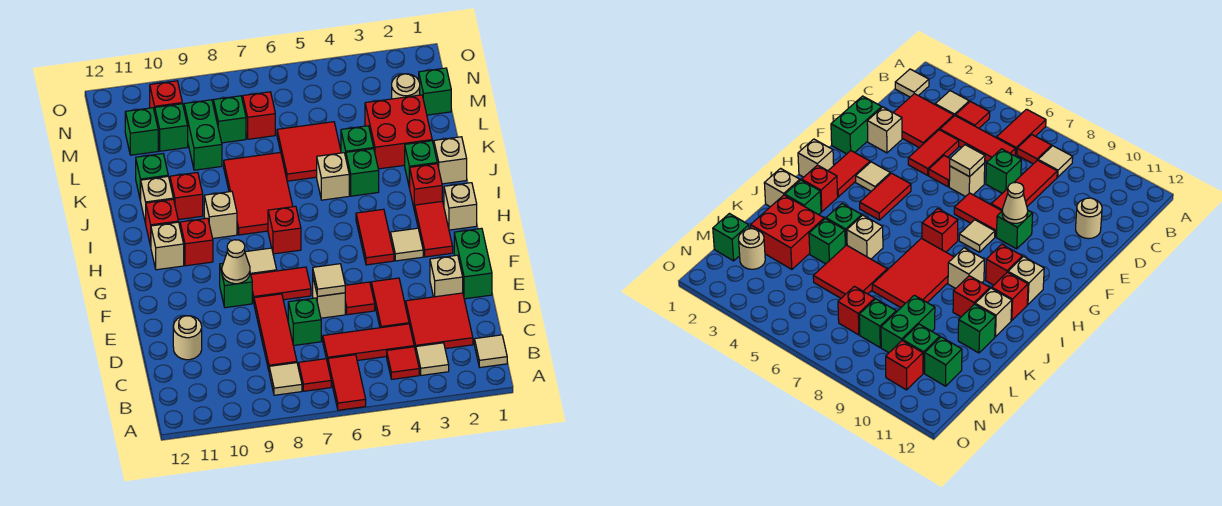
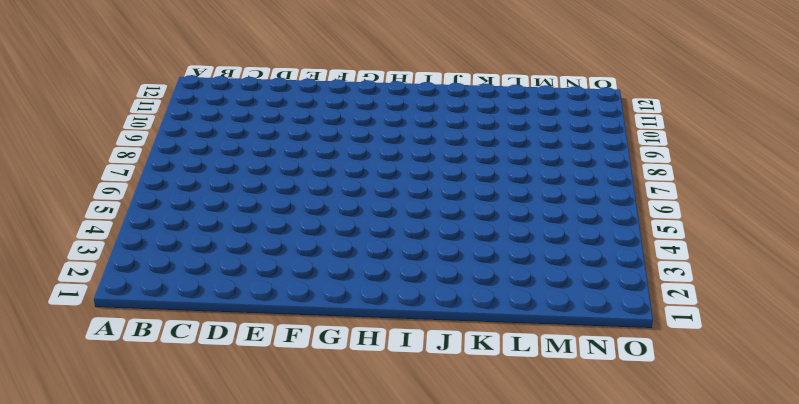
none -> red 1x2 tile [328,355,366,410]
none -> tan 1x1 tile [474,335,507,367]
none -> tan 1x1 tile [416,343,449,375]
none -> red 1x1 tile [387,347,419,379]

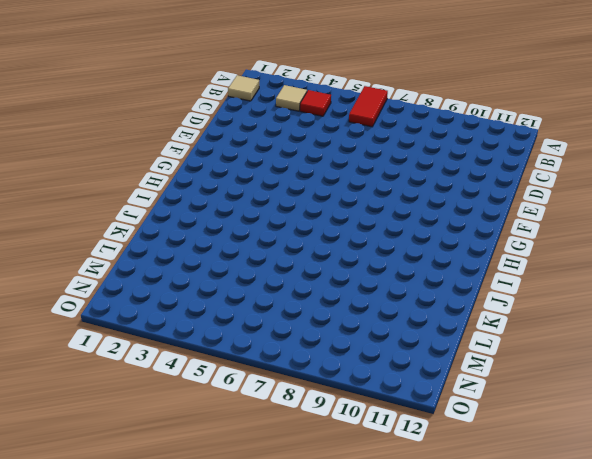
none -> red 1x1 tile [299,359,331,391]
none -> tan 1x1 tile [269,363,302,395]
none -> red 2x2 tile [406,293,473,351]
none -> red 1x3 tile [323,324,414,363]

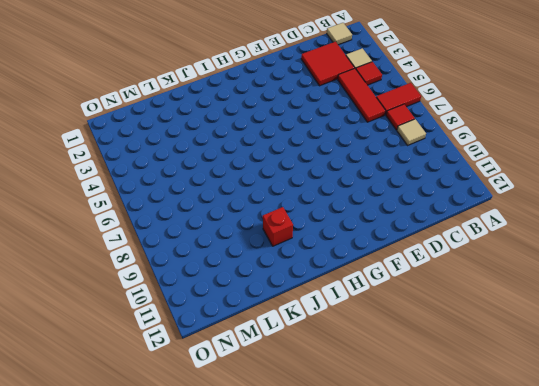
none -> red 1x3 tile [254,294,297,370]
none -> red 1x2 tile [371,278,409,328]
none -> green 1x1 brick [288,298,321,346]
none -> tan 1x1 round brick [173,316,202,360]

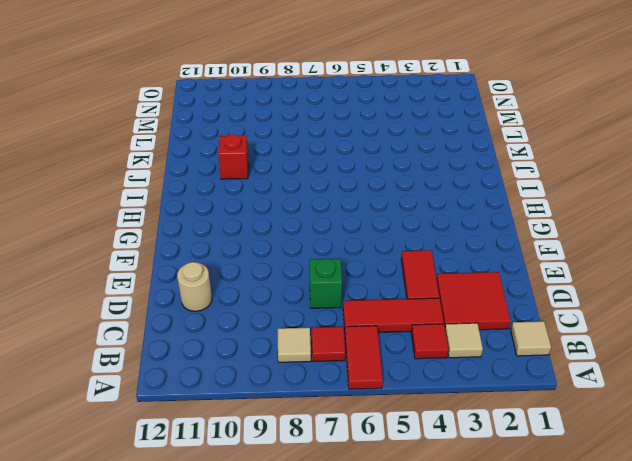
none -> red 1x3 tile [254,294,297,370]
none -> green 1x2 brick [454,228,492,299]
none -> tan 1x1 brick [430,255,463,297]
none -> red 1x1 tile [345,282,375,315]

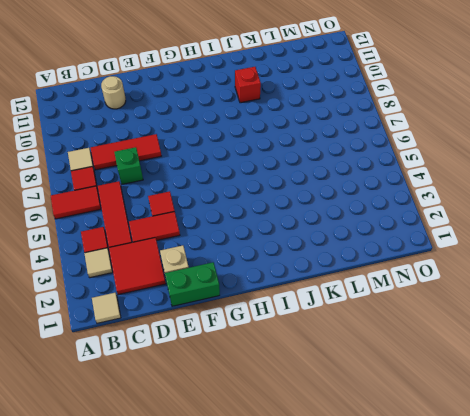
none -> tan 1x1 brick [313,279,345,318]
none -> red 1x2 tile [251,267,311,302]
none -> green 1x1 brick [220,263,252,308]
none -> red 1x2 tile [415,201,453,257]

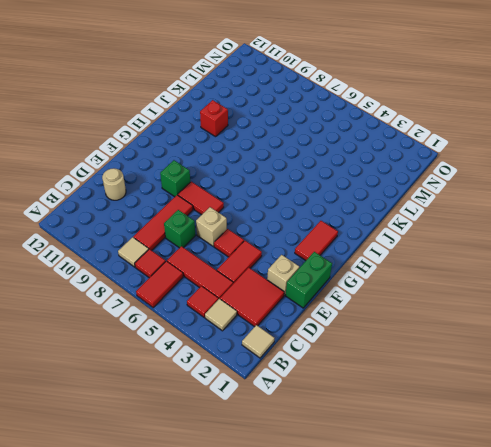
none -> tan 1x1 tile [390,228,423,261]
none -> red 1x2 tile [356,209,394,265]
none -> tan 1x1 tile [245,248,277,274]
none -> tan 1x1 brick [444,183,477,230]

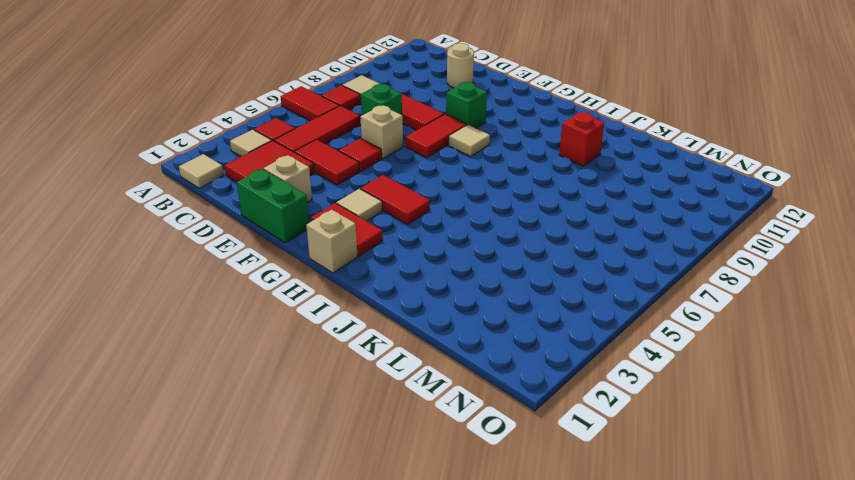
none -> red 1x1 brick [268,206,301,254]
none -> red 1x1 brick [180,218,213,266]
none -> tan 1x1 brick [151,222,184,270]
none -> red 1x1 brick [410,164,442,211]

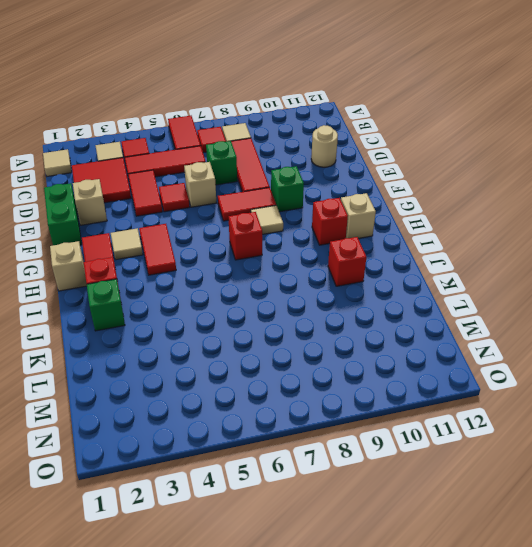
none -> red 2x3 tile [224,153,293,235]
none -> tan 1x1 brick [204,191,237,238]
none -> red 1x1 brick [146,199,179,246]
none -> tan 1x1 brick [434,137,467,184]

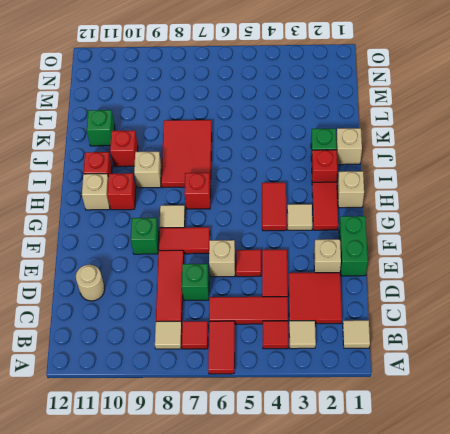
none -> green 1x1 brick [346,149,379,196]
none -> tan 1x1 brick [317,153,349,200]
none -> tan 1x1 brick [141,176,173,224]
none -> red 2x2 brick [365,95,432,169]

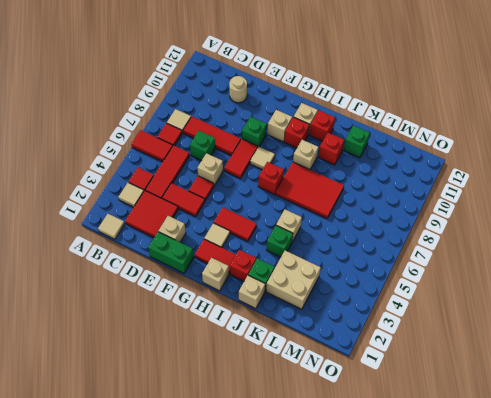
tan 1x1 brick [267,110,292,142] -> tan 1x1 brick moved to [141,176,173,224]
tan 2x2 brick [266,251,321,309] -> red 2x2 brick [365,95,432,169]
none -> green 1x1 brick [341,126,374,157]
none -> red 2x2 tile [277,122,341,181]
none -> green 1x2 brick [184,100,222,170]
none -> green 1x1 brick [419,68,451,115]

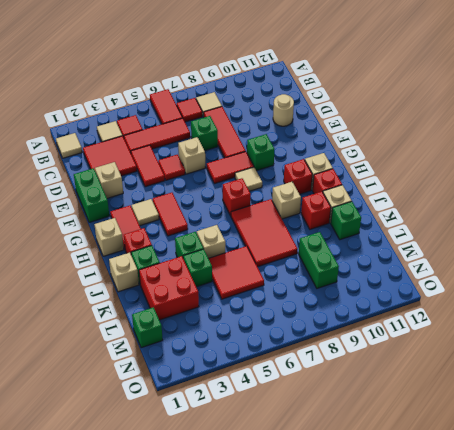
none -> tan 1x1 round brick [392,74,420,99]
none -> red 1x1 brick [243,92,275,139]
none -> green 1x1 brick [213,96,246,143]
none -> green 1x1 brick [155,104,188,151]

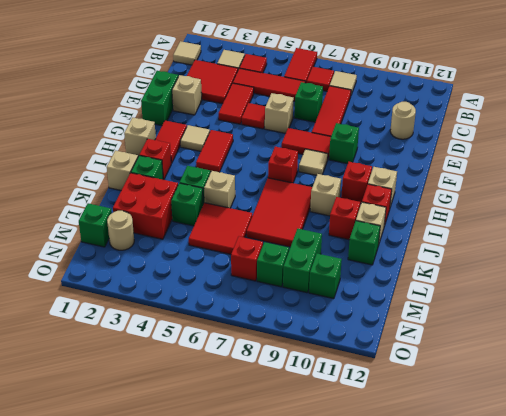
none -> green 1x1 brick [125,108,158,155]
none -> red 1x1 brick [150,81,182,112]
none -> tan 1x1 tile [313,264,345,296]
none -> tan 1x1 cone [222,240,250,284]

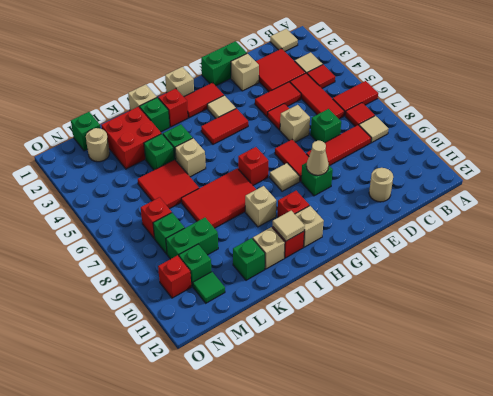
tan 1x1 tile [273,211,305,241] -> tan 1x1 tile moved to [313,264,345,296]
green 1x1 tile [193,272,225,303] -> green 1x1 brick [125,108,158,155]
none -> red 1x1 brick [170,172,203,220]

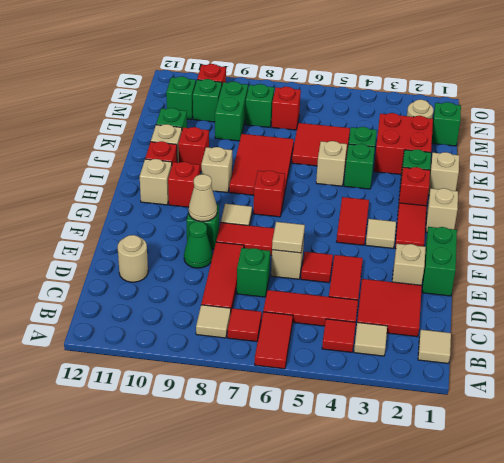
green 1x1 cone [184,221,212,268] -> none

